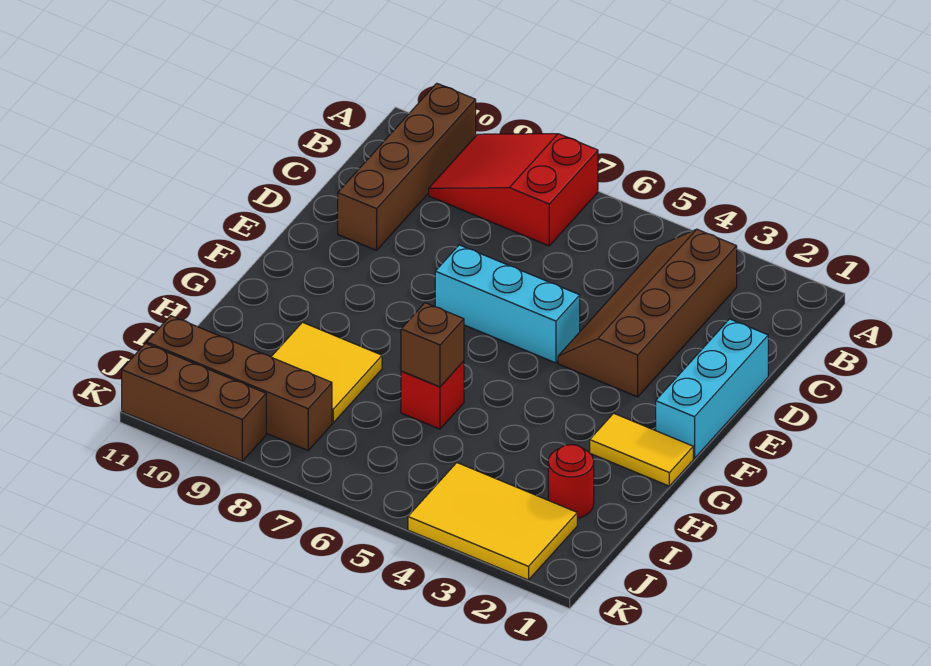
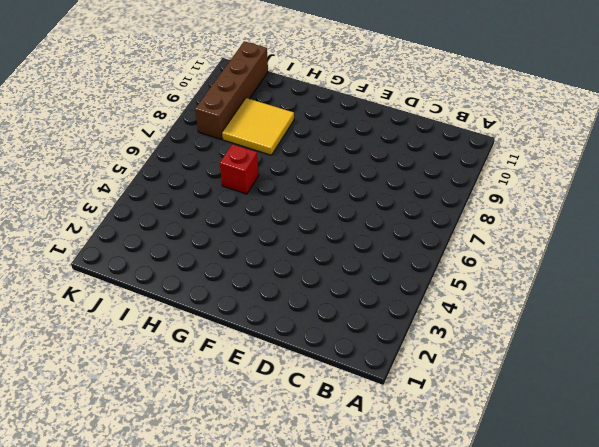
none -> red 2x3 slope [429,134,598,246]
none -> brown 1x4 brick [338,83,476,250]
none -> brown 2x4 slope [558,229,737,397]

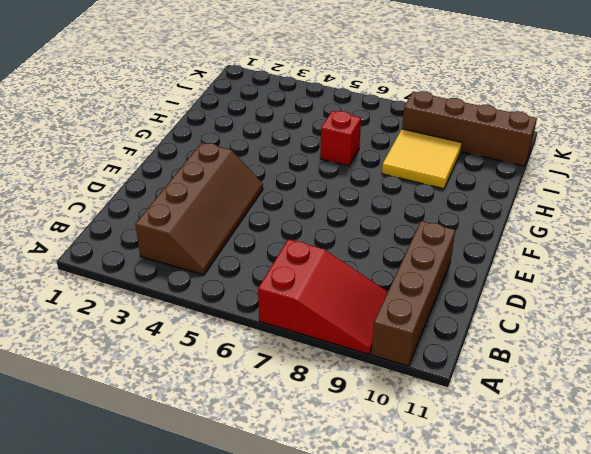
none -> cyan 1x3 brick [656,319,768,459]
none -> cyan 1x3 brick [435,245,580,363]
none -> yellow 1x2 tile [590,413,693,486]

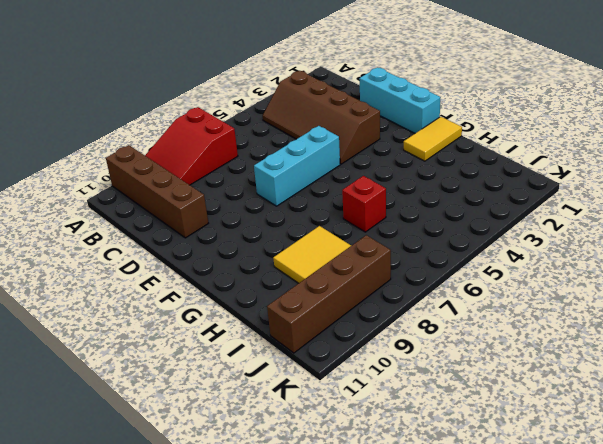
none -> red 1x1 round brick [548,445,594,518]
none -> yellow 2x3 tile [408,463,577,580]
none -> brown 1x3 brick [122,343,266,461]

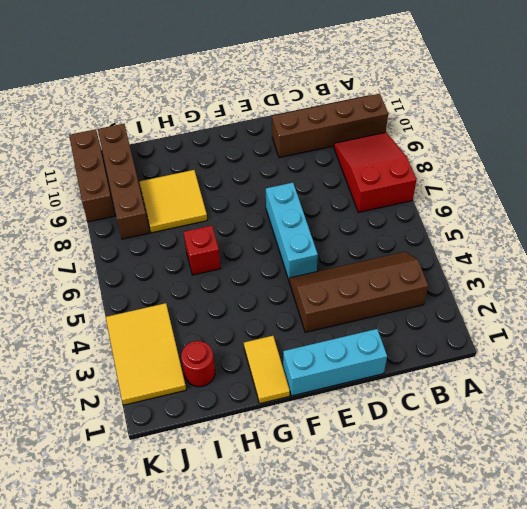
none -> brown 1x1 brick [401,303,464,387]

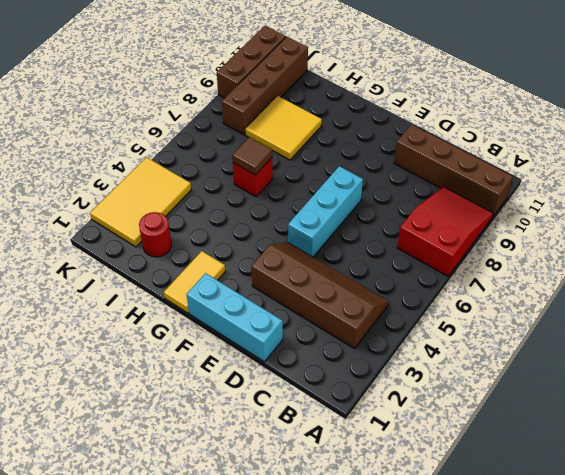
brown 1x1 tile [232,137,272,175] -> brown 1x1 brick [401,303,464,387]

